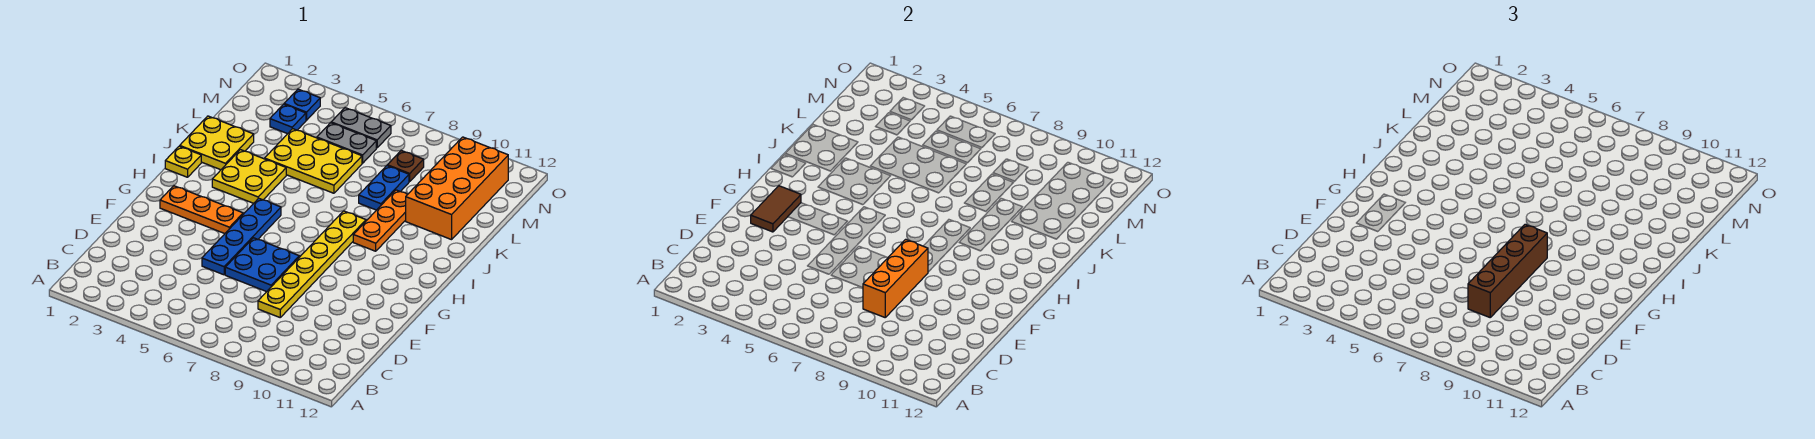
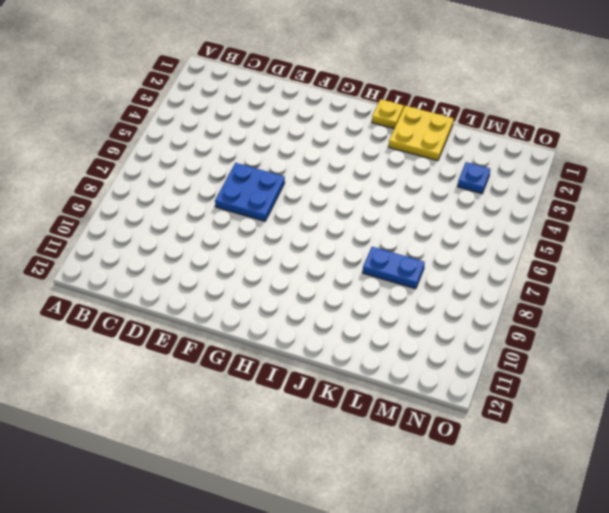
none -> yellow 1x6 plate [258,211,366,317]
none -> blue 1x4 plate [202,198,281,275]
none -> orange 1x3 plate [160,186,243,234]

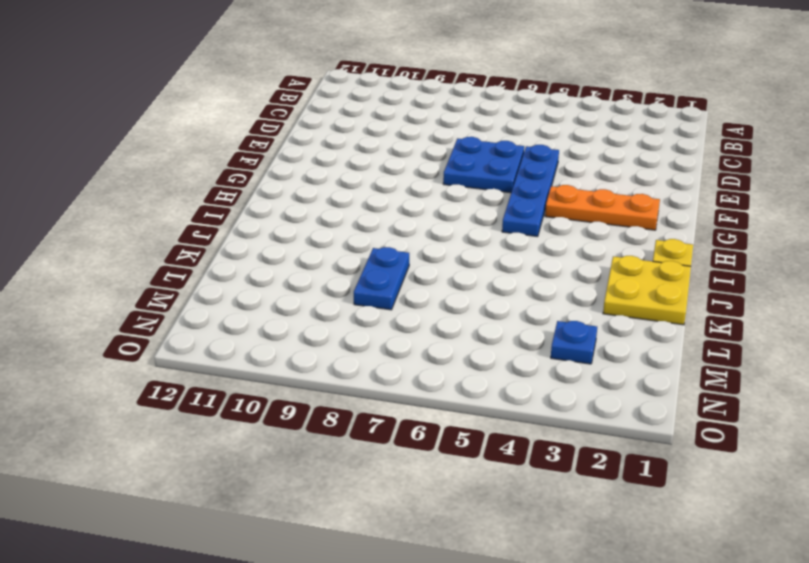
none -> yellow 1x6 plate [258,211,366,317]
none -> yellow 2x2 plate [212,150,286,203]
none -> orange 1x3 plate [353,190,408,251]

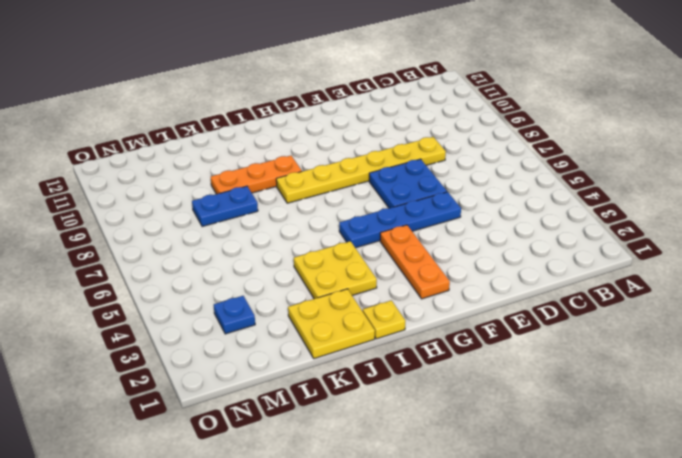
none -> yellow 2x3 plate [265,129,362,193]
none -> orange 2x4 brick [406,137,508,240]
none -> grey 1x2 plate [317,123,376,163]

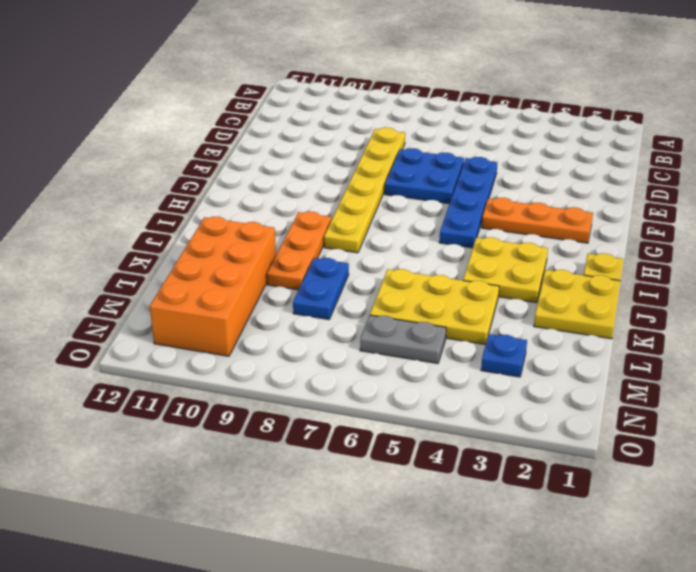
none -> brown 1x1 plate [387,151,424,182]
none -> blue 1x1 plate [284,89,320,120]
none -> grey 1x2 plate [331,108,391,148]

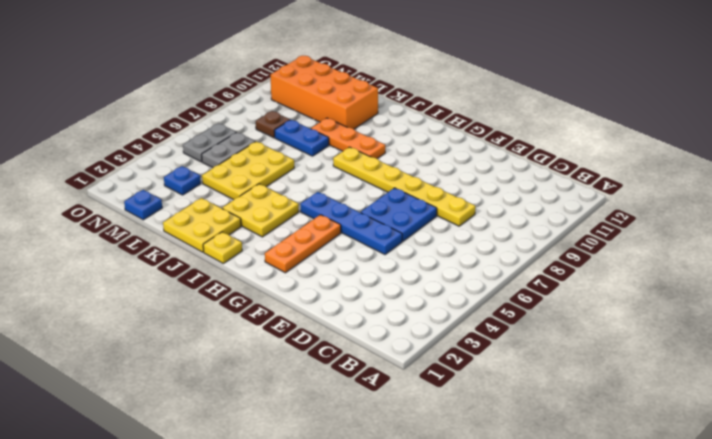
blue 1x1 plate [124,190,162,220] -> blue 1x1 plate moved to [284,89,320,120]
none -> orange 1x3 brick [863,239,928,317]
none -> brown 1x2 tile [751,186,801,232]
none -> brown 1x4 brick [1468,224,1547,317]

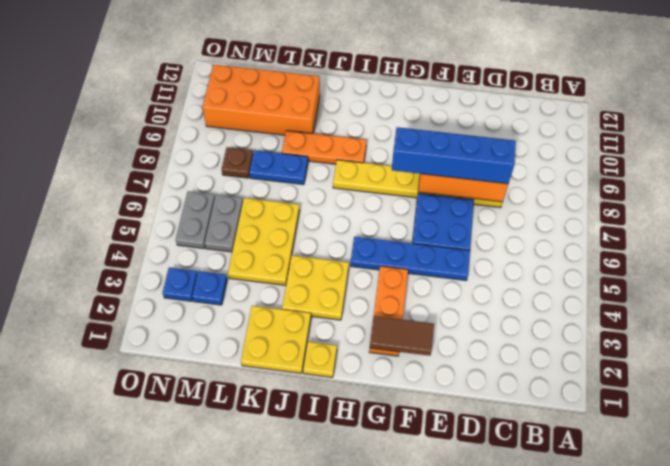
blue 1x4 brick [392,127,516,184] -> brown 1x4 brick [1468,224,1547,317]

